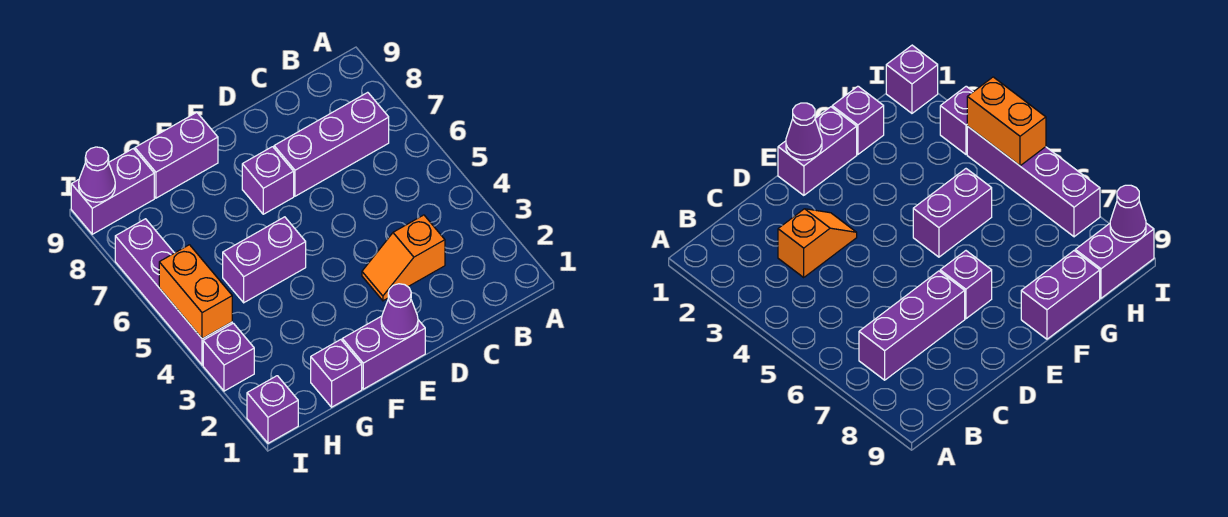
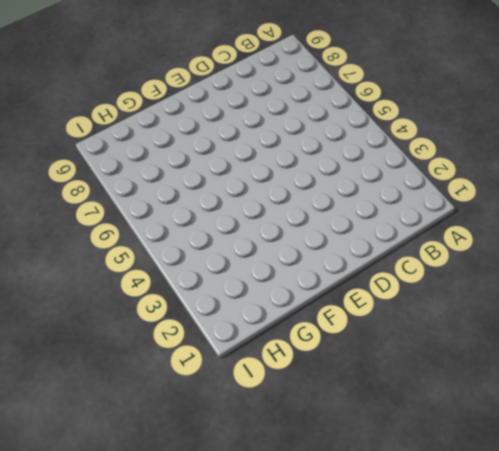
none -> purple 1x3 brick [274,92,389,196]
none -> orange 1x2 slope [362,215,445,301]
none -> purple 1x2 brick [342,316,425,389]

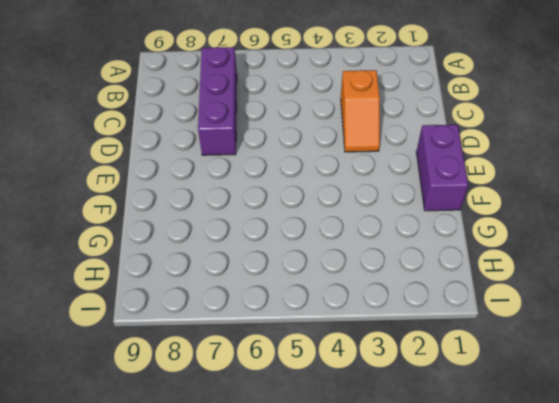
none -> purple 1x1 brick [242,147,294,214]
none -> purple 1x2 brick [223,217,306,303]
none -> purple 1x2 brick [135,112,218,198]

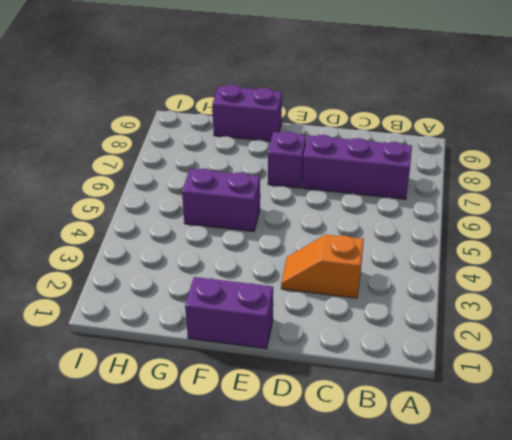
none -> purple 1x1 brick [311,340,362,407]
none -> purple 1x2 brick [71,149,154,234]
none -> purple 1x1 brick [247,376,298,443]

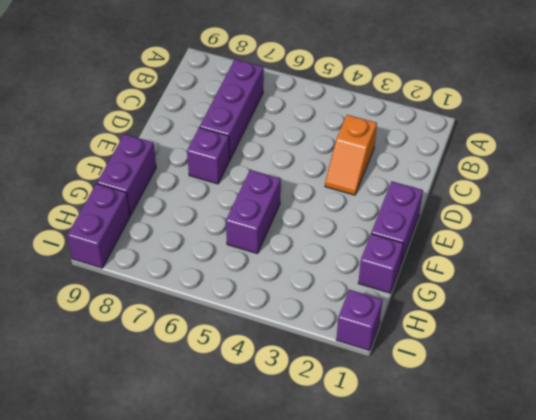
none -> purple 1x1 brick [203,323,254,391]
none -> purple 1x4 brick [115,219,232,365]
none -> purple 1x1 cone [381,284,418,339]

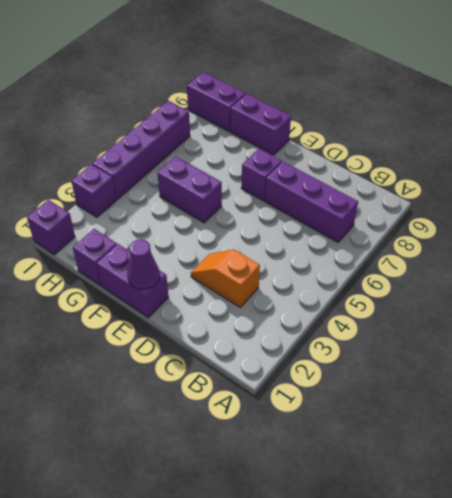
none -> orange 1x2 brick [159,245,232,339]
none -> purple 1x1 cone [79,147,115,202]

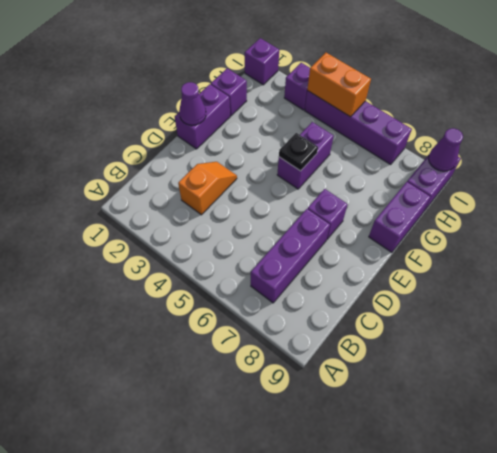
black 1x1 plate [279,133,318,171] -> none

